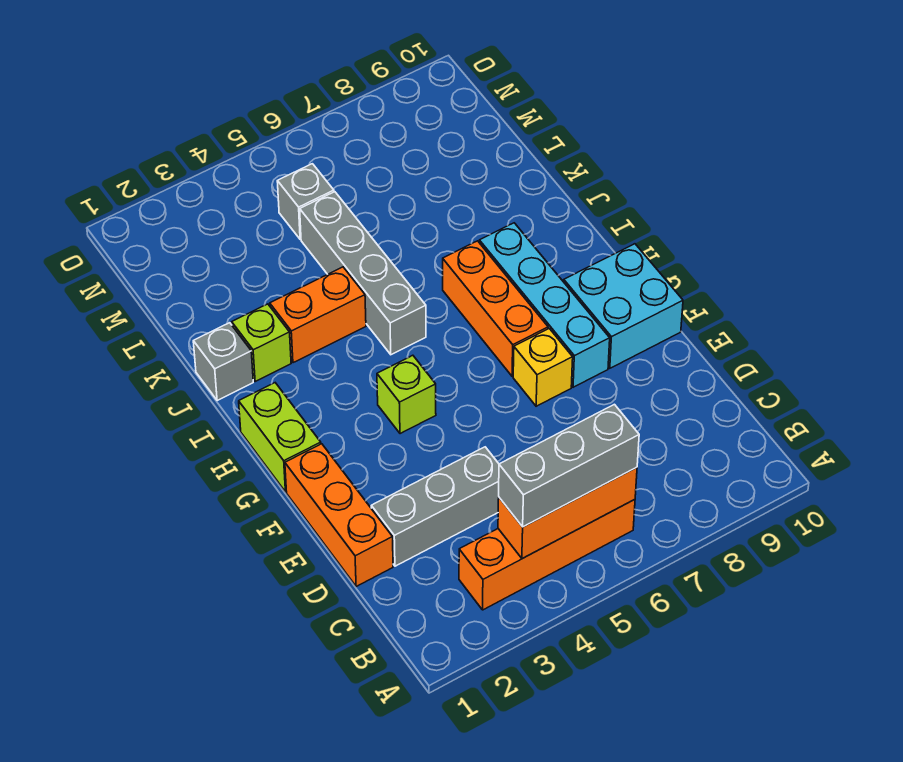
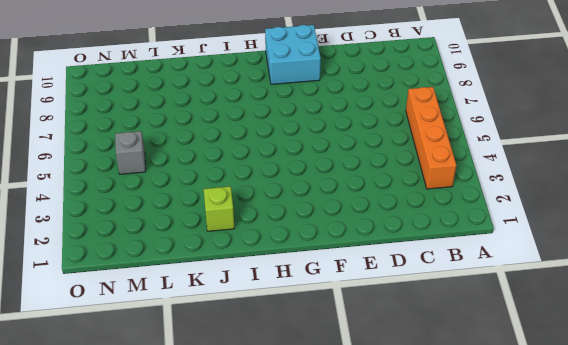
none -> orange 1x3 brick [285,444,393,586]
none -> grey 1x3 brick [371,447,499,566]
none -> yellow 1x1 brick [513,329,573,406]

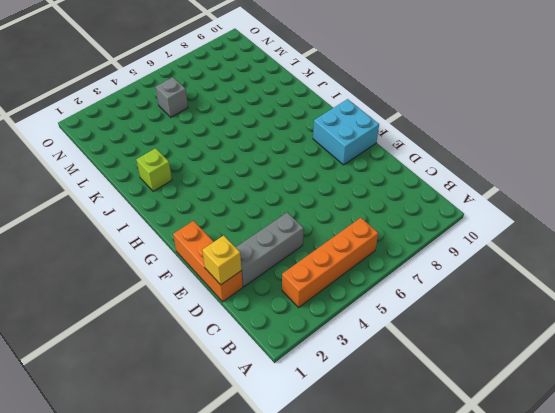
yellow 1x1 brick [202,235,241,285] -> yellow 1x1 brick moved to [513,329,573,406]
none -> cyan 1x4 brick [479,223,610,387]
none -> lime 1x2 brick [239,383,321,492]
none -> lime 1x1 brick [377,355,436,434]

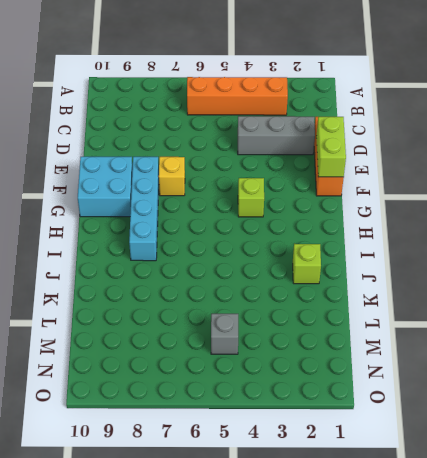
lime 1x2 brick [316,117,346,177] -> lime 1x2 brick moved to [239,383,321,492]
none -> orange 1x3 brick [443,241,548,376]
none -> grey 1x4 brick [300,192,426,355]
none -> grey 1x1 brick [193,323,253,401]

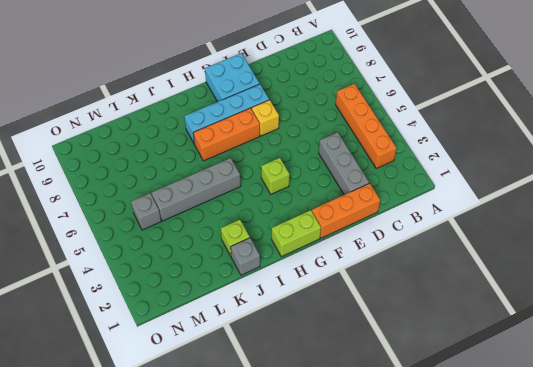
none -> orange 1x2 brick [270,267,366,363]
none -> orange 1x3 brick [498,467,637,559]
none -> grey 1x3 brick [499,404,639,527]

